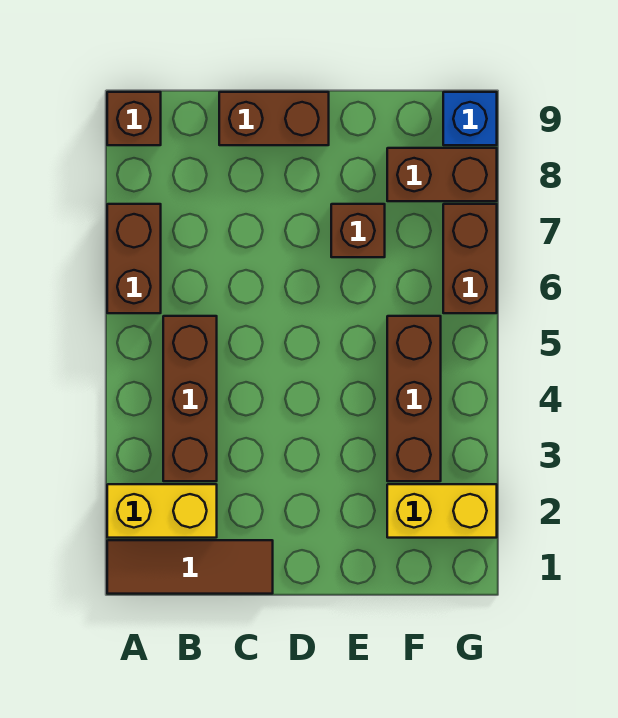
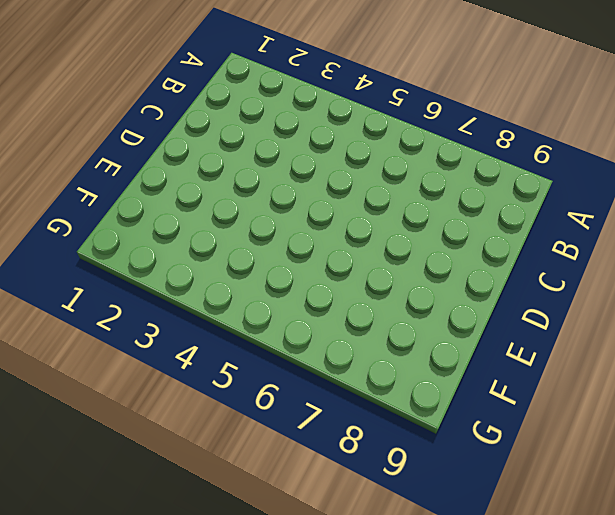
none -> brown 1x3 tile [107,540,273,594]
none -> yellow 1x2 brick [107,484,217,538]
none -> brown 1x2 brick [107,204,161,313]

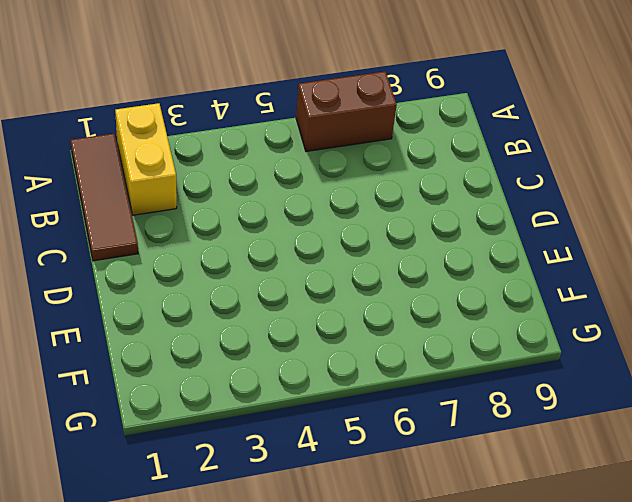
none -> brown 1x1 brick [107,92,161,145]
none -> brown 1x3 brick [163,316,217,481]
none -> brown 1x2 brick [219,92,329,145]

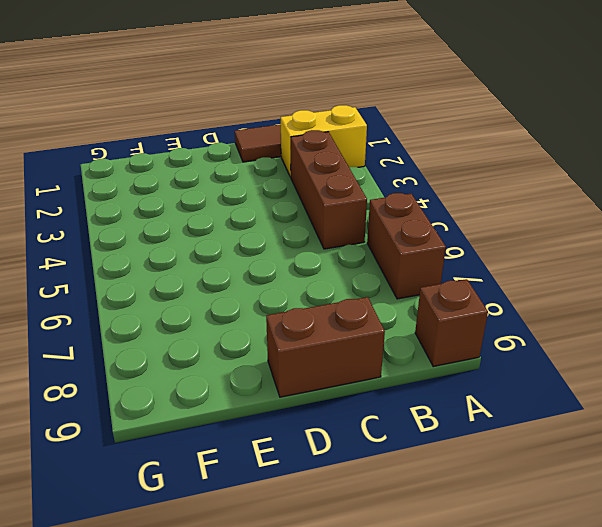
none -> brown 1x1 brick [331,204,385,257]
none -> yellow 1x2 brick [387,484,497,538]
none -> brown 1x3 brick [387,316,441,481]

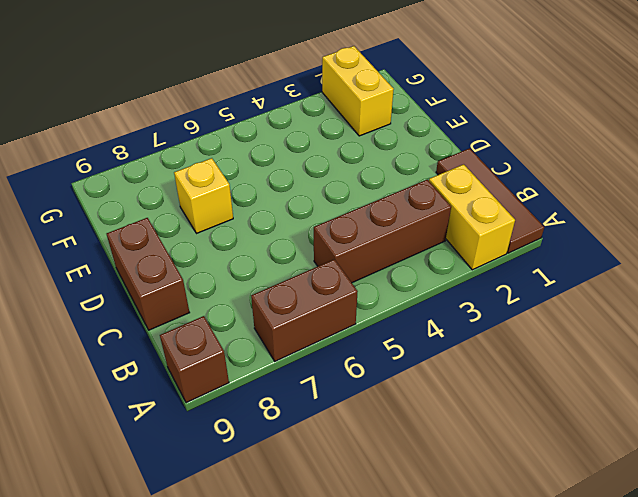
yellow 1x1 brick [174,158,233,233] -> brown 1x1 brick [331,204,385,257]
none -> brown 1x3 brick [387,316,441,481]
none -> brown 1x2 brick [387,148,497,201]
none -> brown 1x2 brick [443,204,497,313]

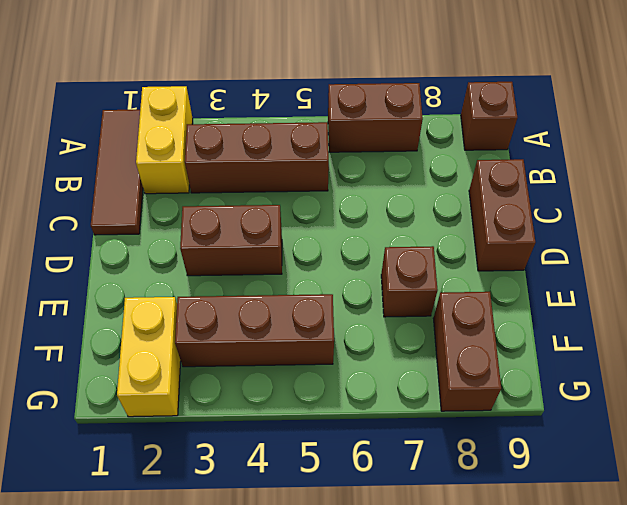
brown 1x2 brick [180,205,282,276] -> brown 1x2 brick moved to [443,204,497,313]
none -> blue 1x1 brick [443,92,497,145]

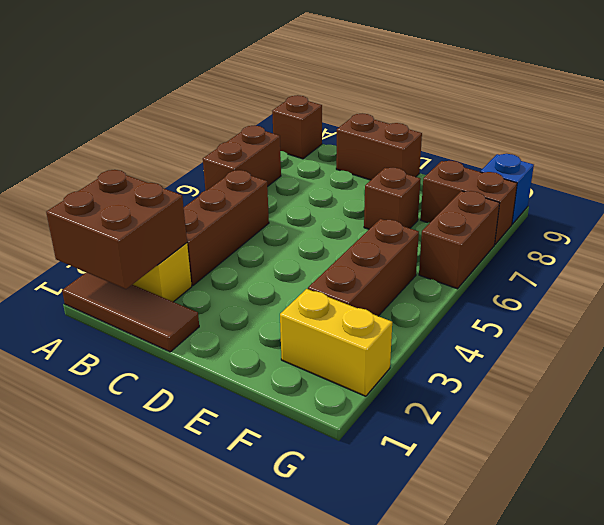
brown 2x2 brick [46,170,187,289] -> none

